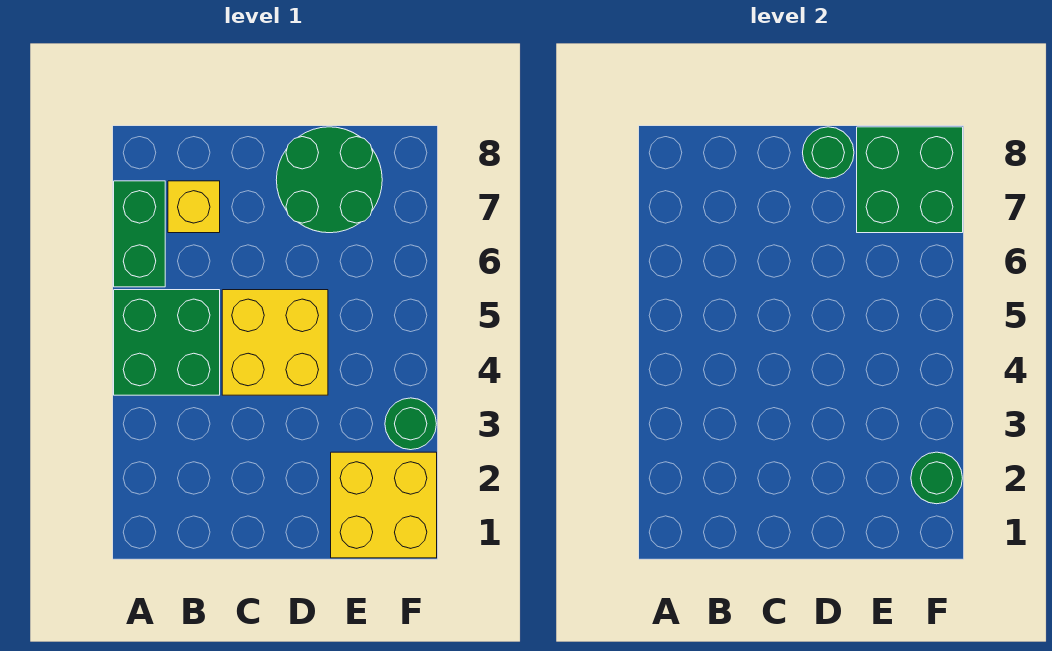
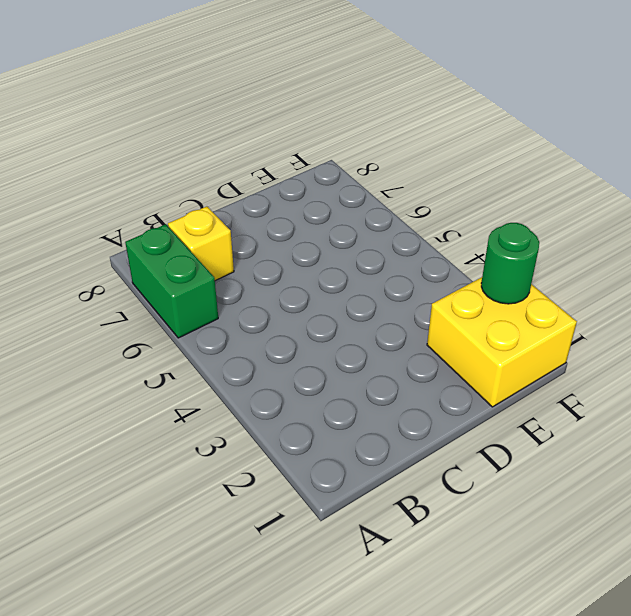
none -> green 2x2 brick [114,290,220,395]
none -> yellow 2x2 brick [222,290,328,395]

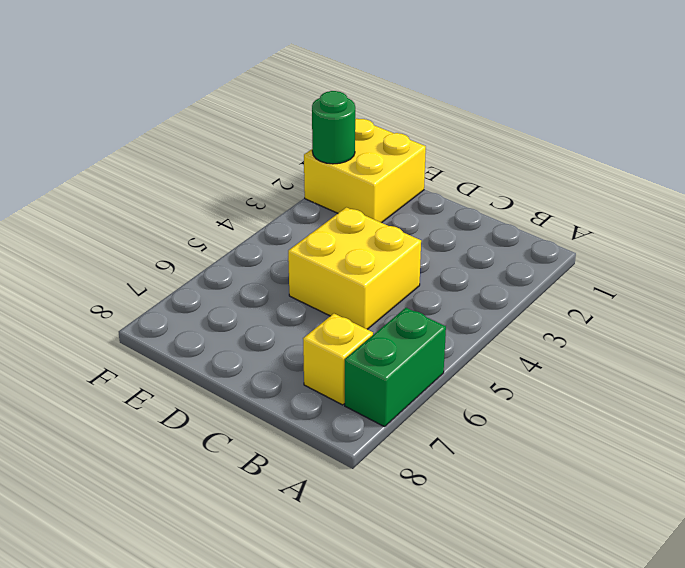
none -> green 2x2 brick [114,290,220,395]
none -> green 2x2 round brick [276,127,382,233]

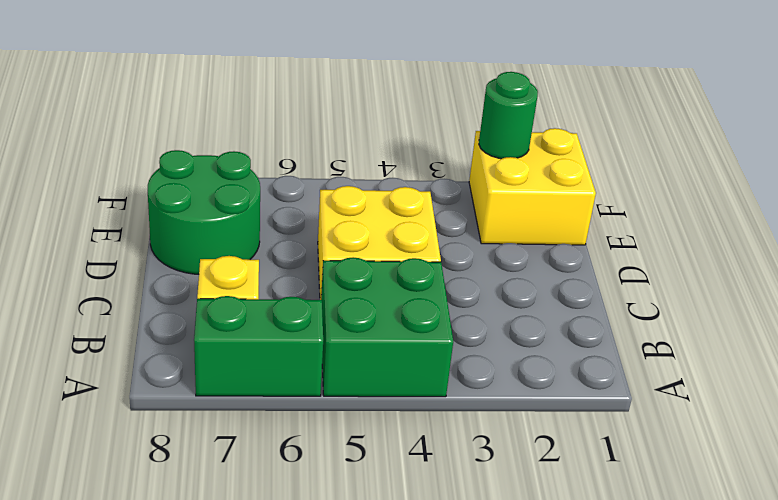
none -> green 1x1 round brick [385,398,436,450]
none -> green 1x1 round brick [803,127,854,179]

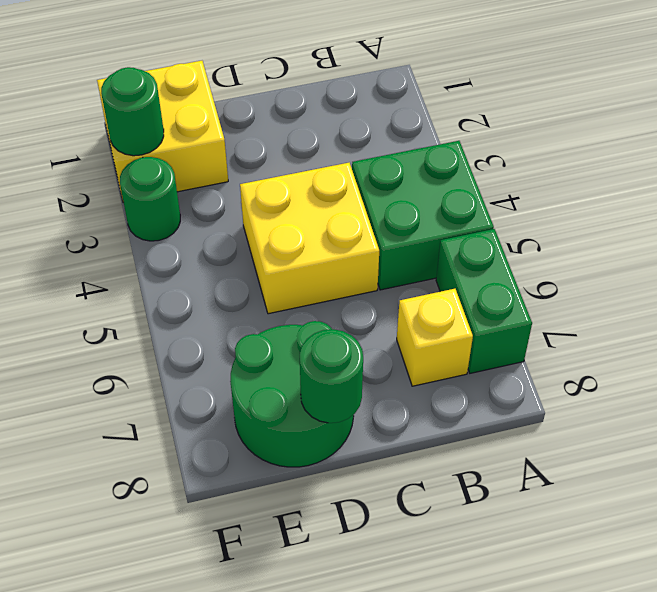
none -> green 2x2 brick [857,127,963,233]

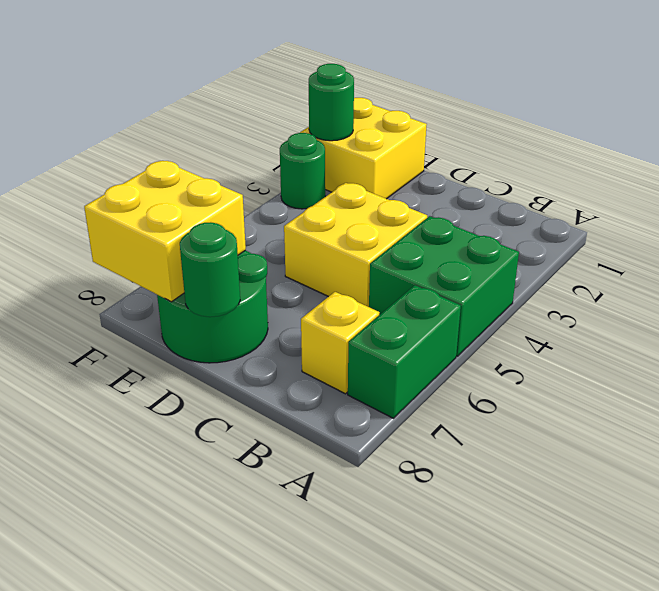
yellow 2x2 brick [84,161,246,302] -> green 2x2 brick [857,127,963,233]

